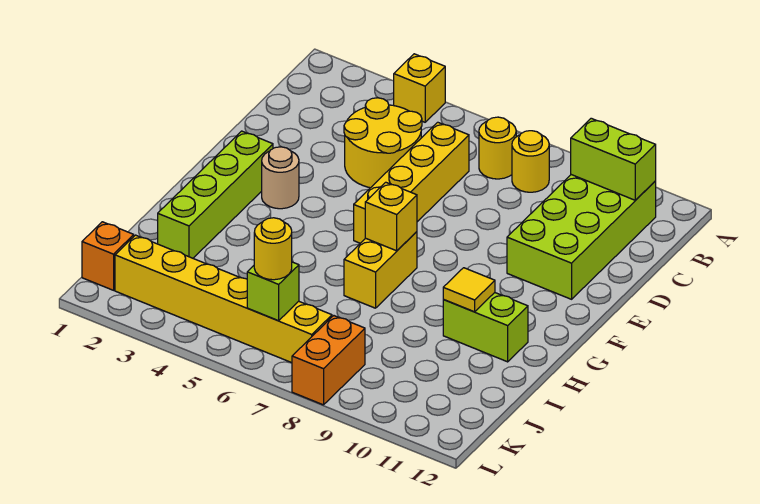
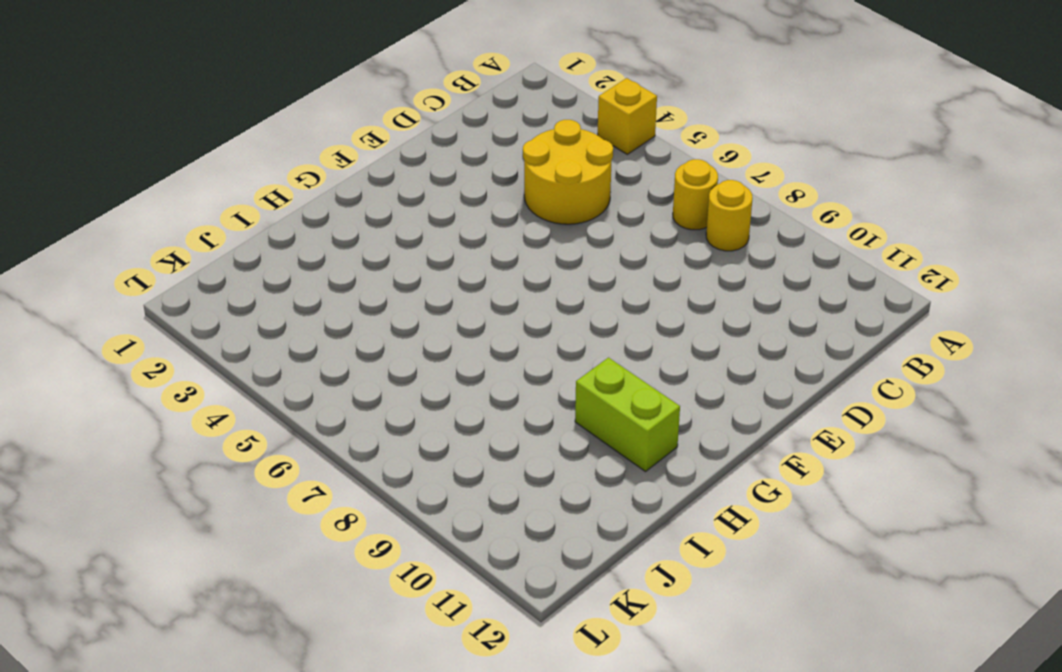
none -> lime 2x4 brick [507,175,656,299]
none -> yellow 1x4 brick [354,122,469,243]
none -> lime 1x4 brick [158,131,273,258]

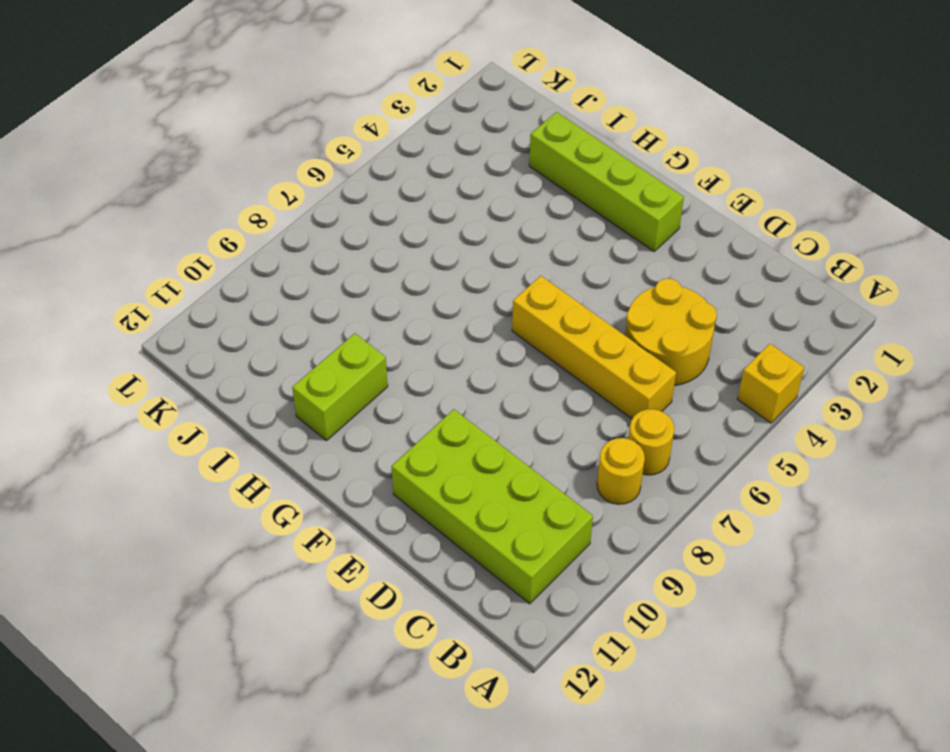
none -> tan 1x1 round brick [262,147,299,209]
none -> yellow 1x2 brick [344,232,417,308]
none -> orange 1x1 brick [82,222,134,290]

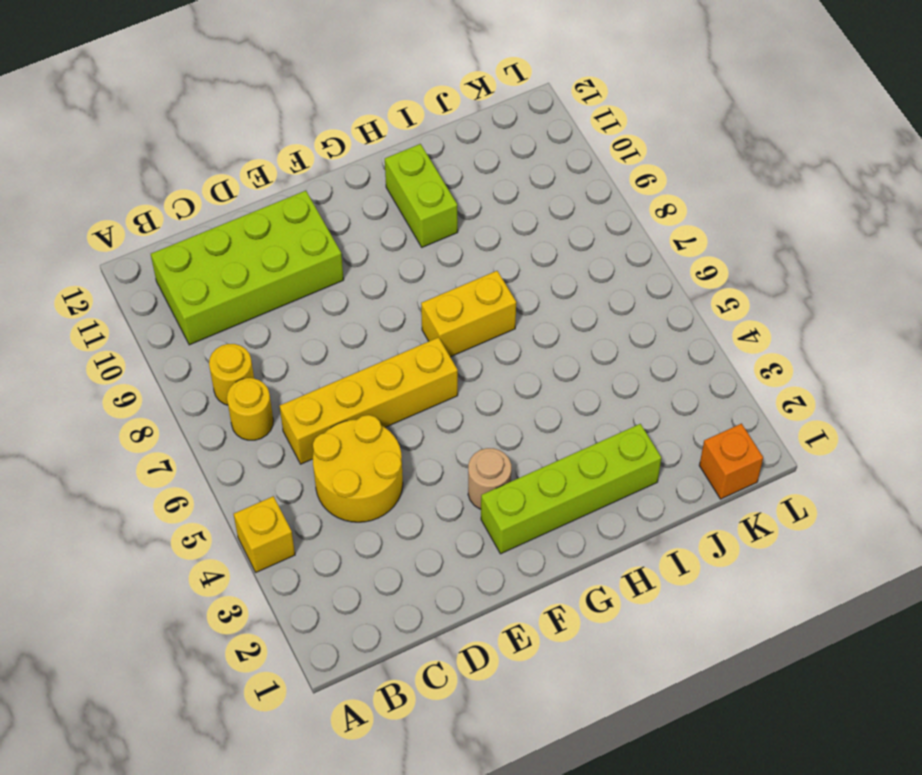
none -> yellow 1x6 brick [115,235,332,363]
none -> orange 1x2 brick [292,316,365,405]
none -> lime 1x2 brick [571,118,656,200]

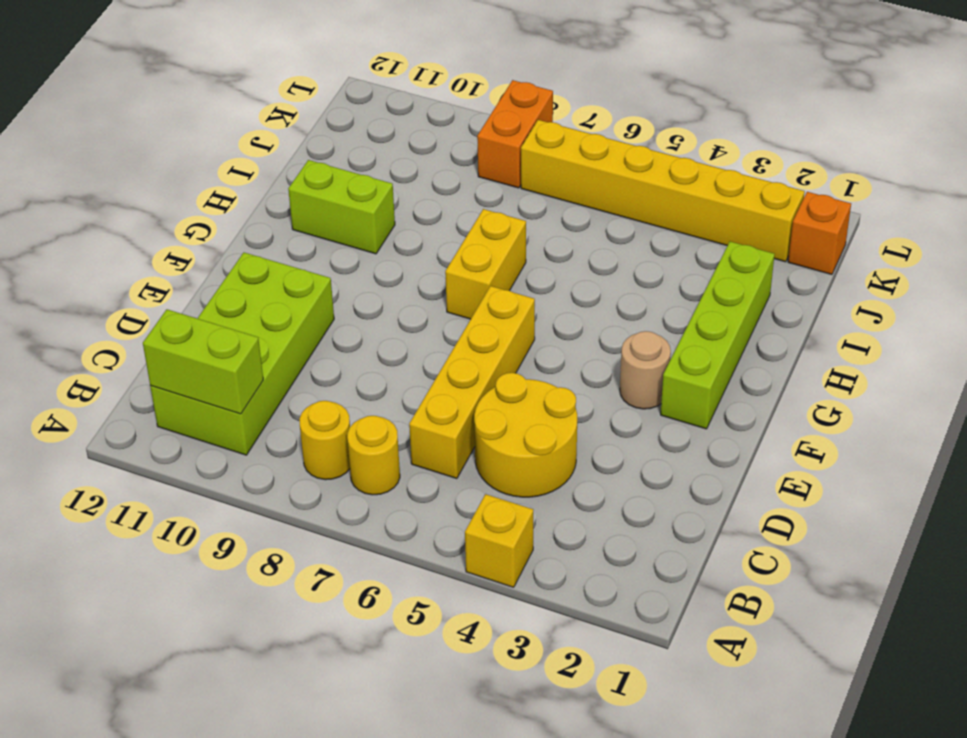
none -> yellow 1x1 brick [365,182,417,251]
none -> yellow 1x1 tile [443,268,495,312]
none -> lime 1x1 brick [247,262,299,321]

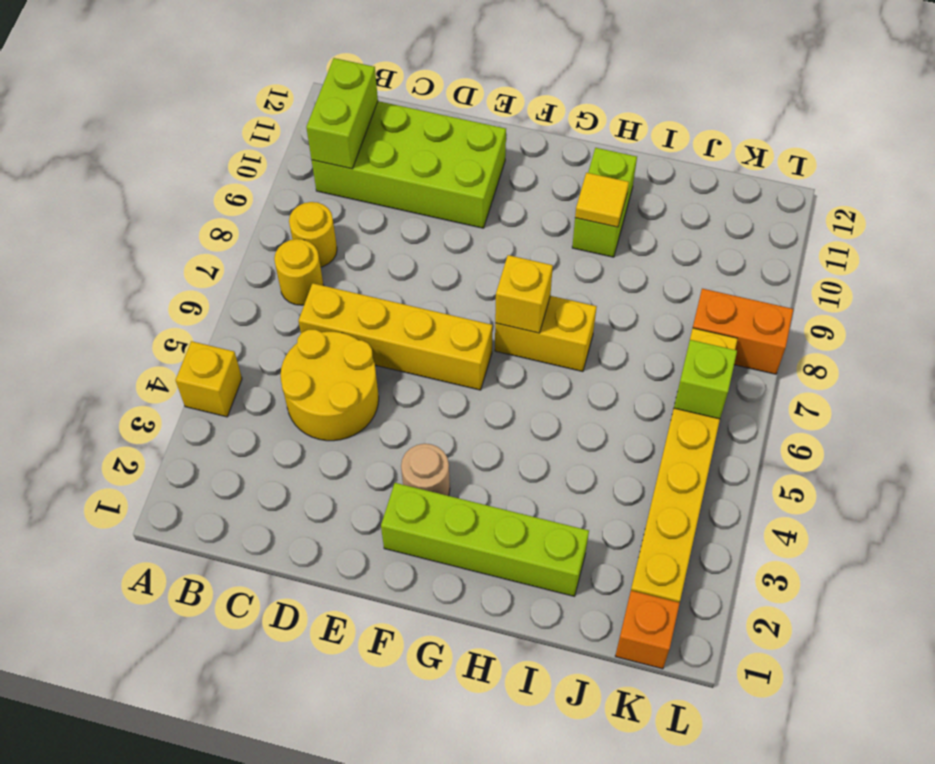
none -> yellow 1x1 round brick [254,218,292,280]

